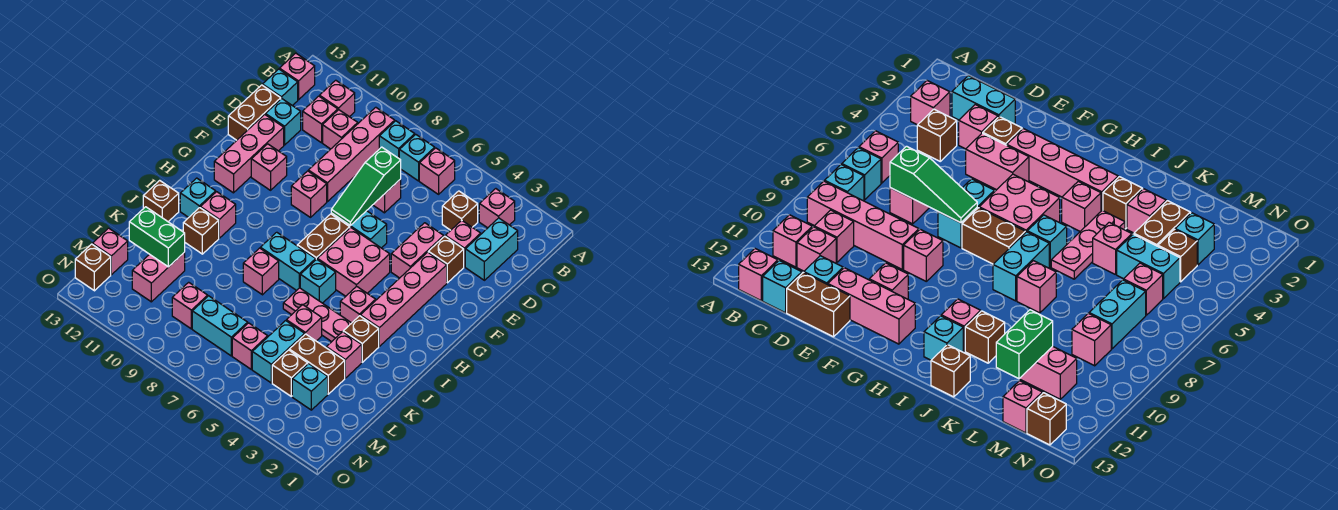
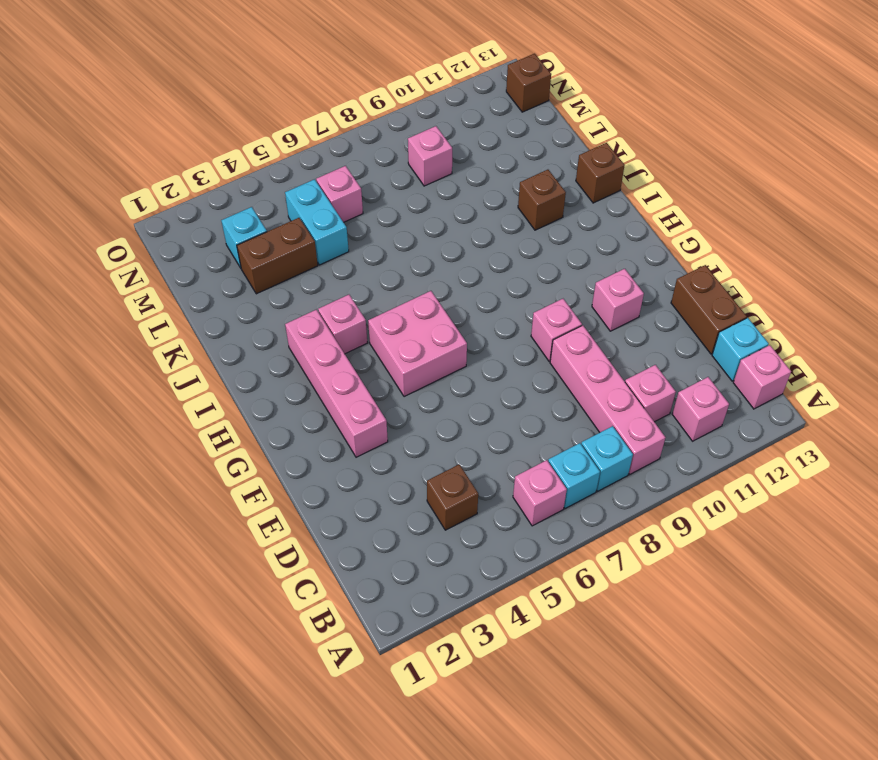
none -> pink 1x1 brick [479,189,515,228]
none -> cyan 1x2 brick [465,218,518,280]
none -> pink 1x1 brick [303,96,338,143]
none -> pink 1x1 brick [445,220,481,267]

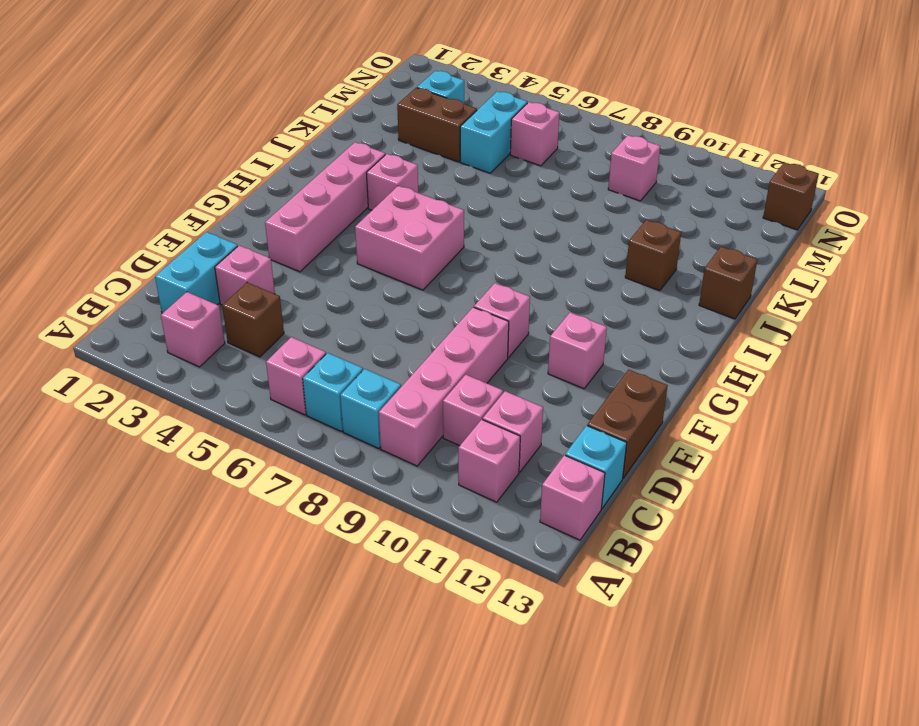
none -> pink 1x1 brick [373,179,401,213]
none -> cyan 1x1 brick [266,99,301,145]
none -> brown 1x1 brick [428,236,464,283]
none -> pink 1x2 brick [391,223,444,278]

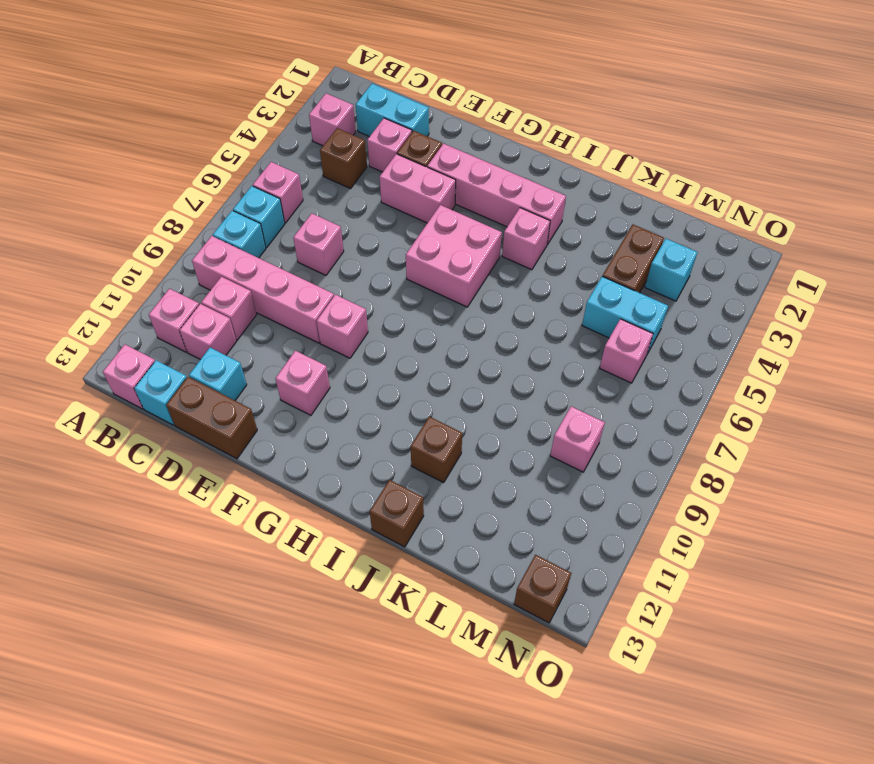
none -> pink 1x3 brick [214,114,284,193]
none -> cyan 1x2 brick [331,211,387,248]
none -> brown 1x2 brick [297,214,350,259]
none -> cyan 1x1 brick [300,259,336,303]

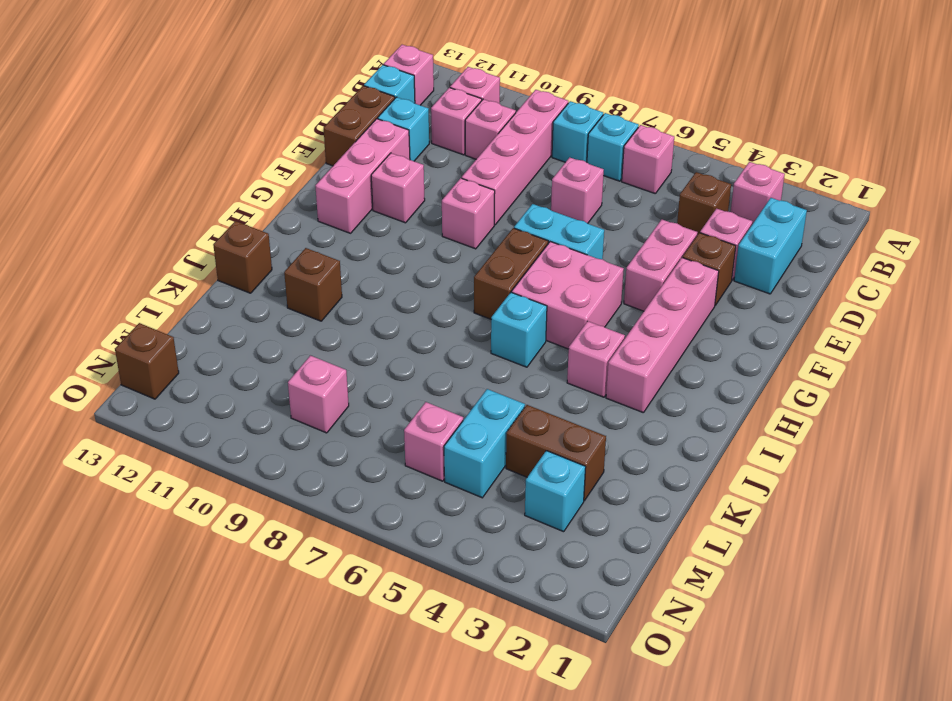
none -> cyan 1x2 brick [260,232,316,291]
none -> pink 1x1 brick [200,192,236,238]
none -> cyan 1x1 brick [180,178,216,217]
none -> brown 1x1 brick [343,316,379,362]

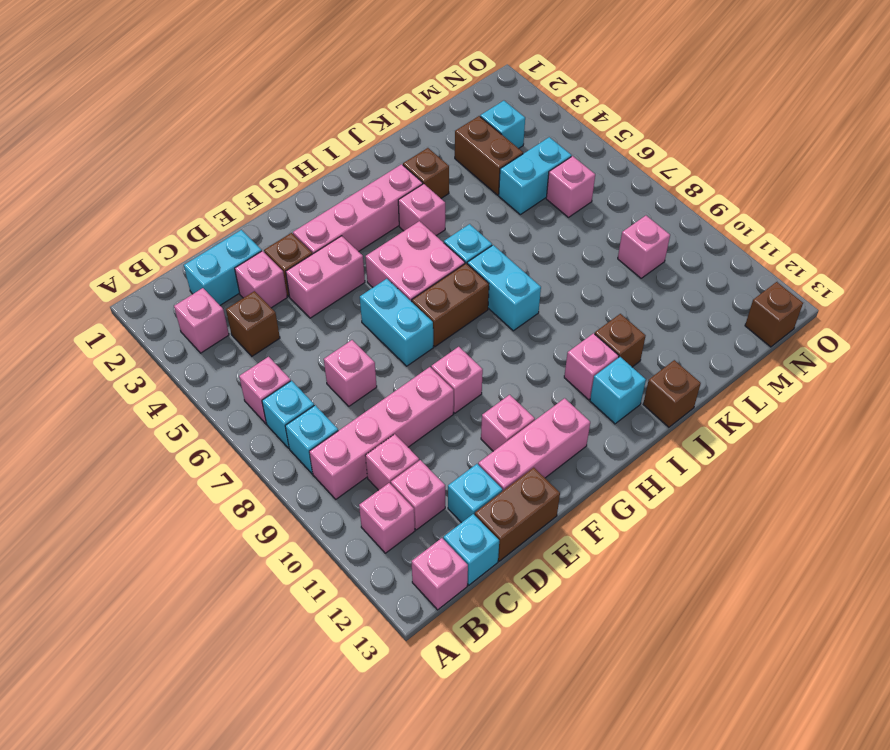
none -> pink 1x3 plate [283,288,351,342]
none -> pink 1x1 brick [243,248,279,295]
none -> pink 1x1 brick [326,332,362,378]
none -> pink 1x1 brick [286,305,322,341]

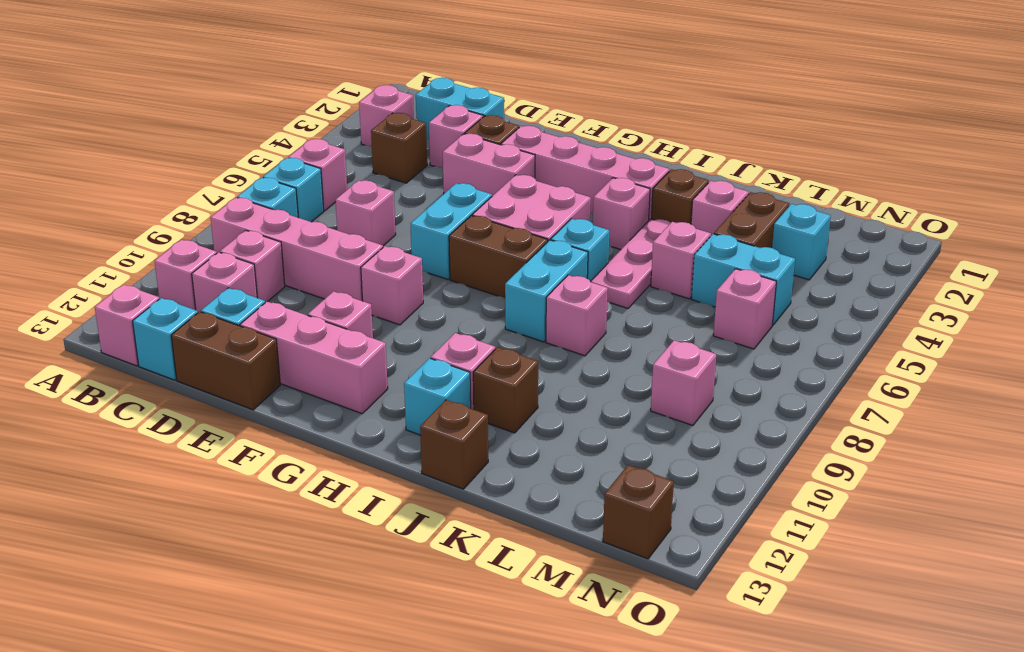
none -> pink 1x2 brick [132,252,185,302]
none -> brown 1x1 brick [272,350,308,396]
none -> cyan 1x2 brick [192,296,248,356]
none -> pink 1x1 brick [92,228,128,275]

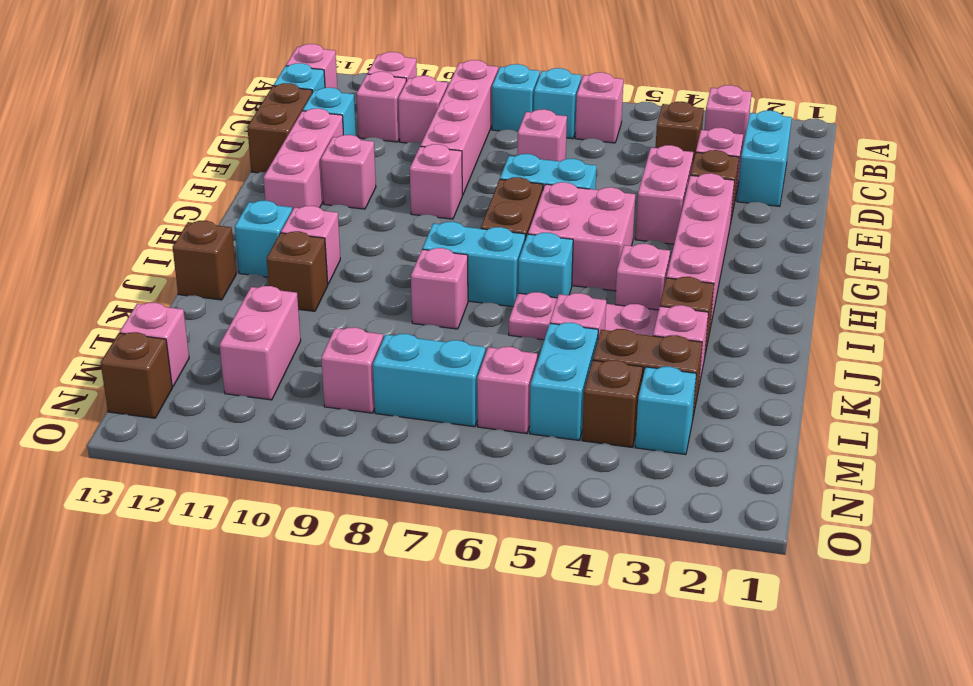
none -> green 1x3 slope [331,147,401,225]
none -> green 1x2 brick [129,207,185,267]

